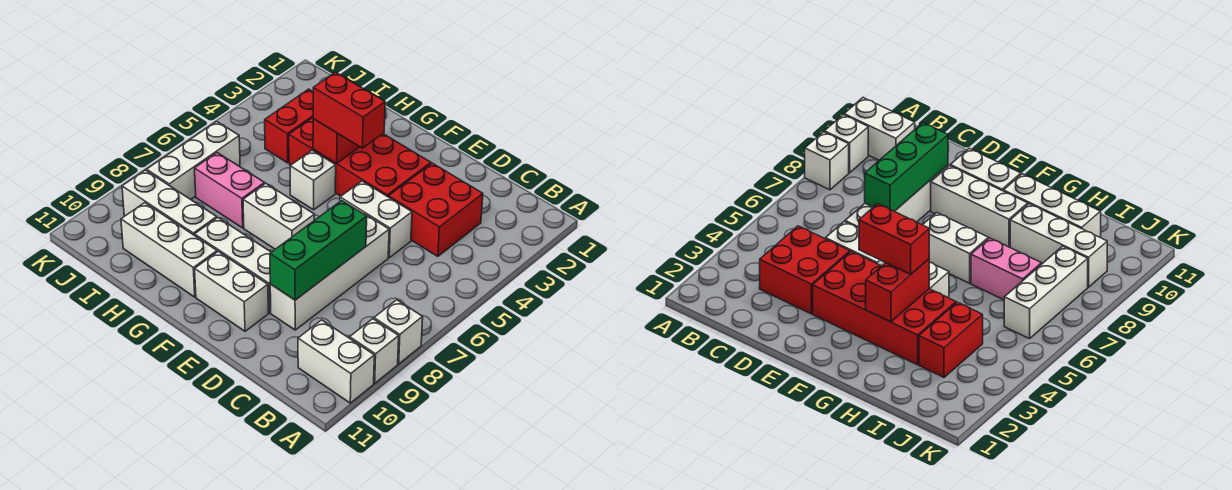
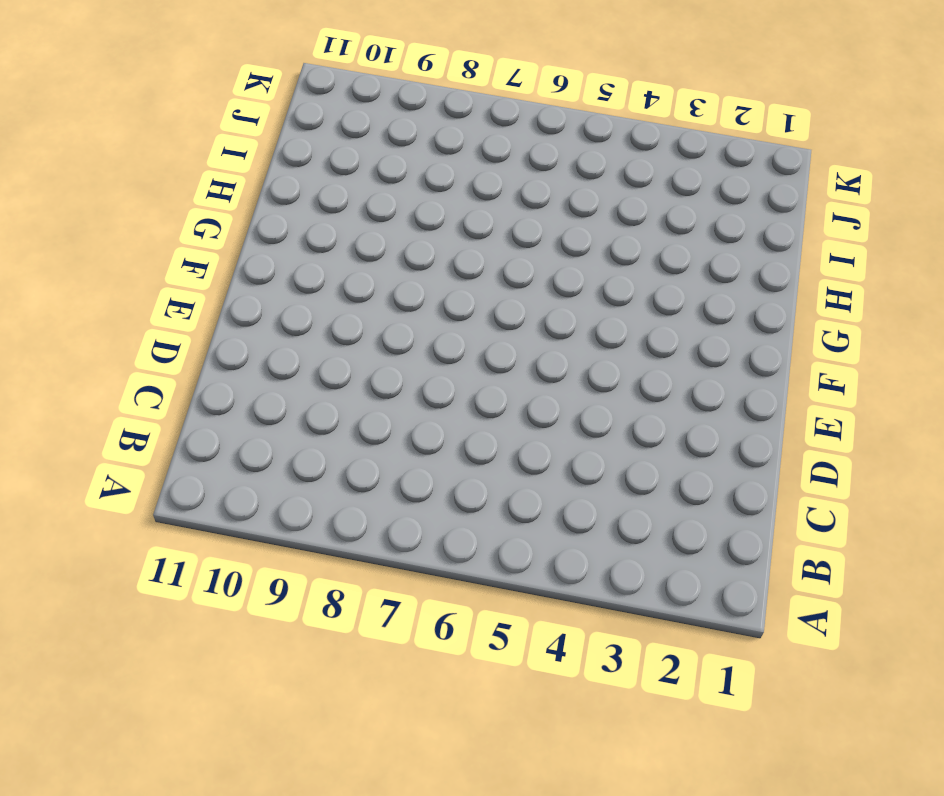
none -> white 1x1 brick [374,300,423,364]
none -> white 1x1 brick [350,319,399,383]
none -> white 1x2 brick [298,320,374,403]

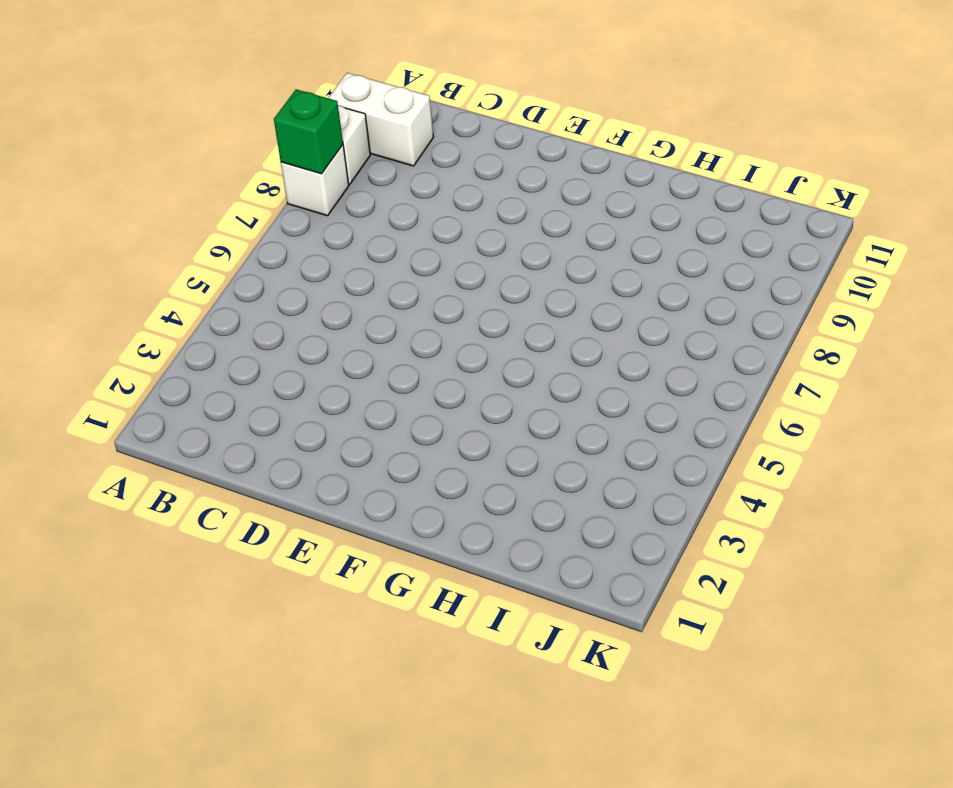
green 1x1 brick [274,89,343,174] -> none
none -> red 2x2 brick [389,163,483,256]
none -> white 1x2 brick [340,181,412,258]
none -> white 1x4 brick [270,214,389,330]

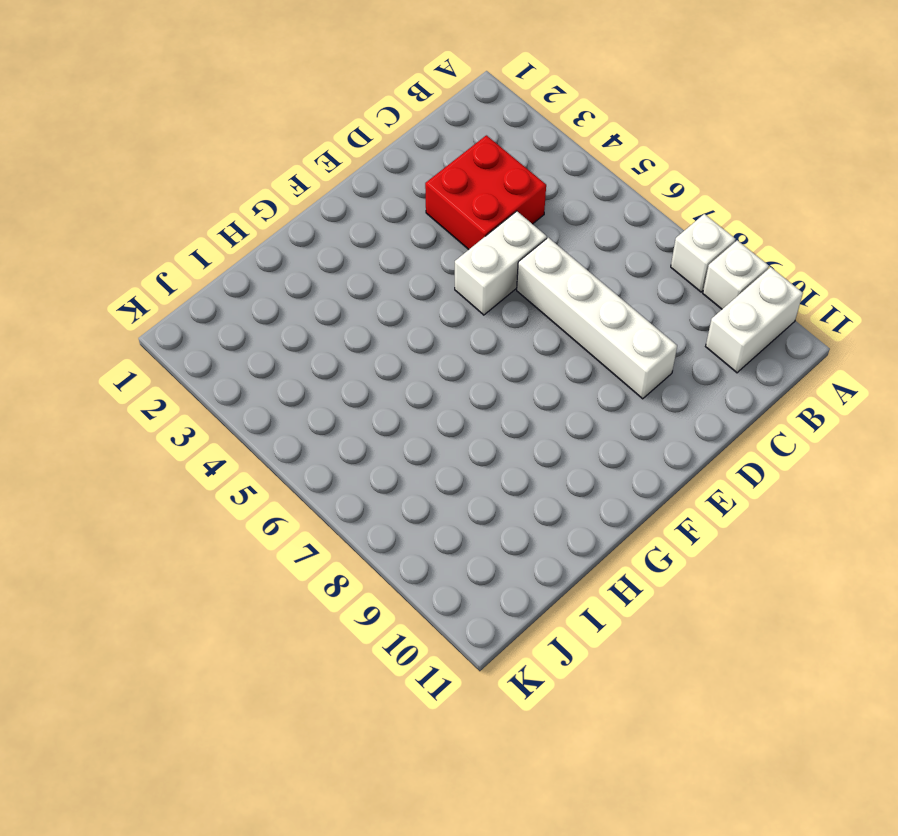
none -> red 2x4 brick [289,118,431,197]
none -> white 1x3 brick [195,218,271,313]
none -> white 1x2 brick [195,251,268,331]

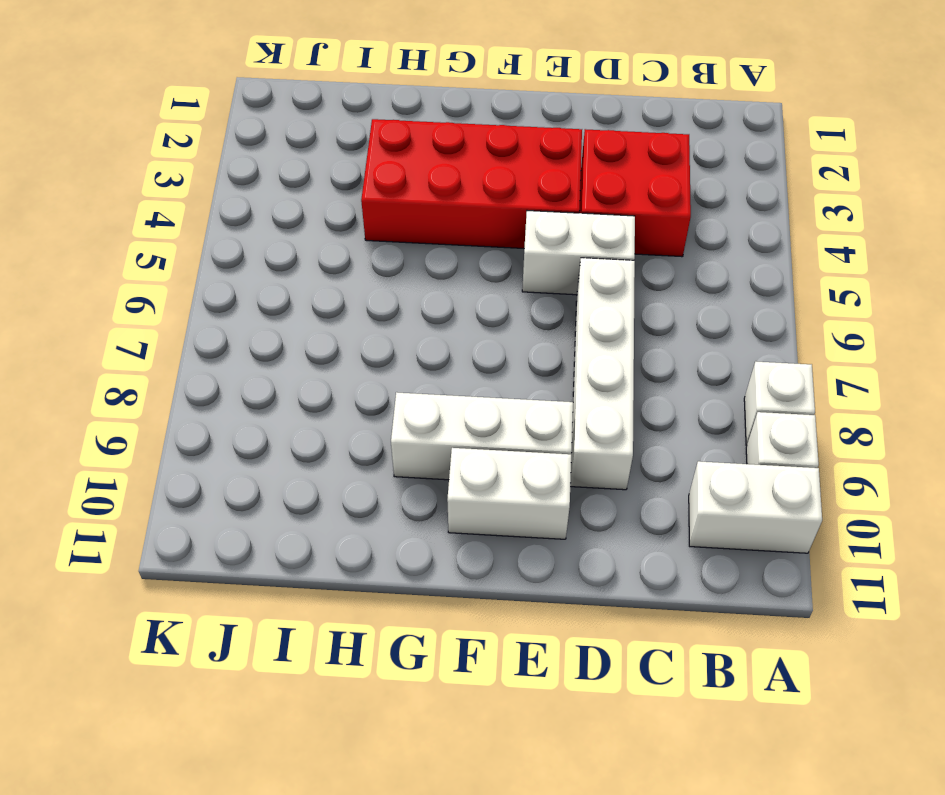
none -> white 1x2 brick [243,183,315,249]
none -> white 1x1 brick [290,150,336,210]
none -> white 1x3 brick [121,203,217,297]

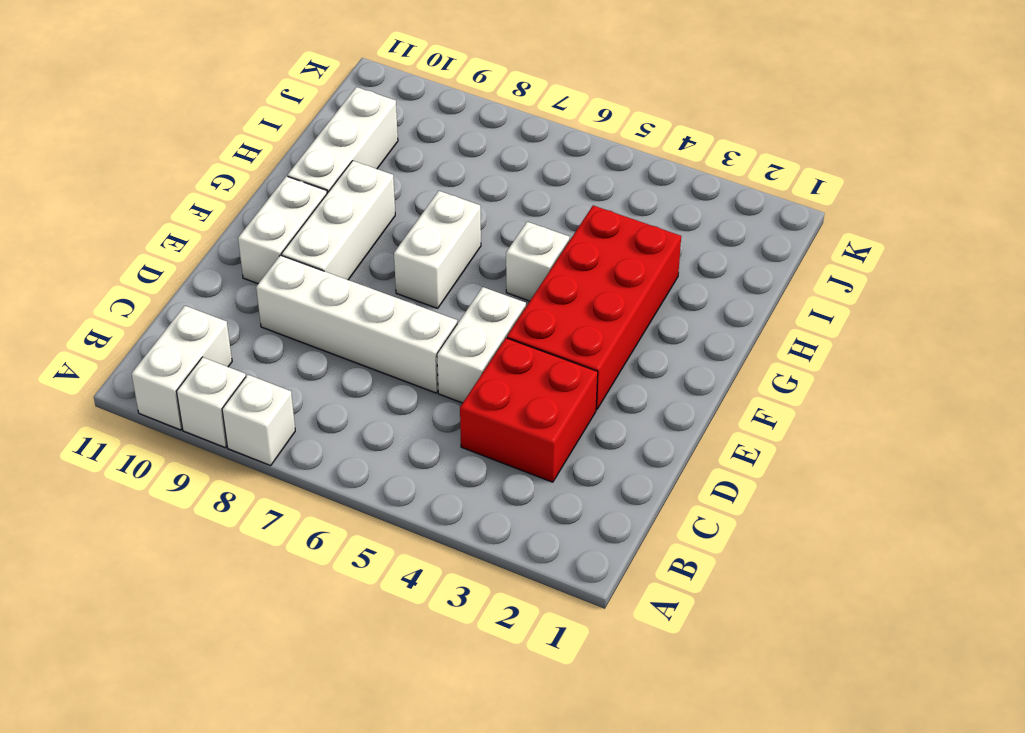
none -> pink 1x2 brick [195,153,265,228]
none -> white 1x3 brick [122,170,217,235]
none -> red 1x2 brick [265,89,313,163]

